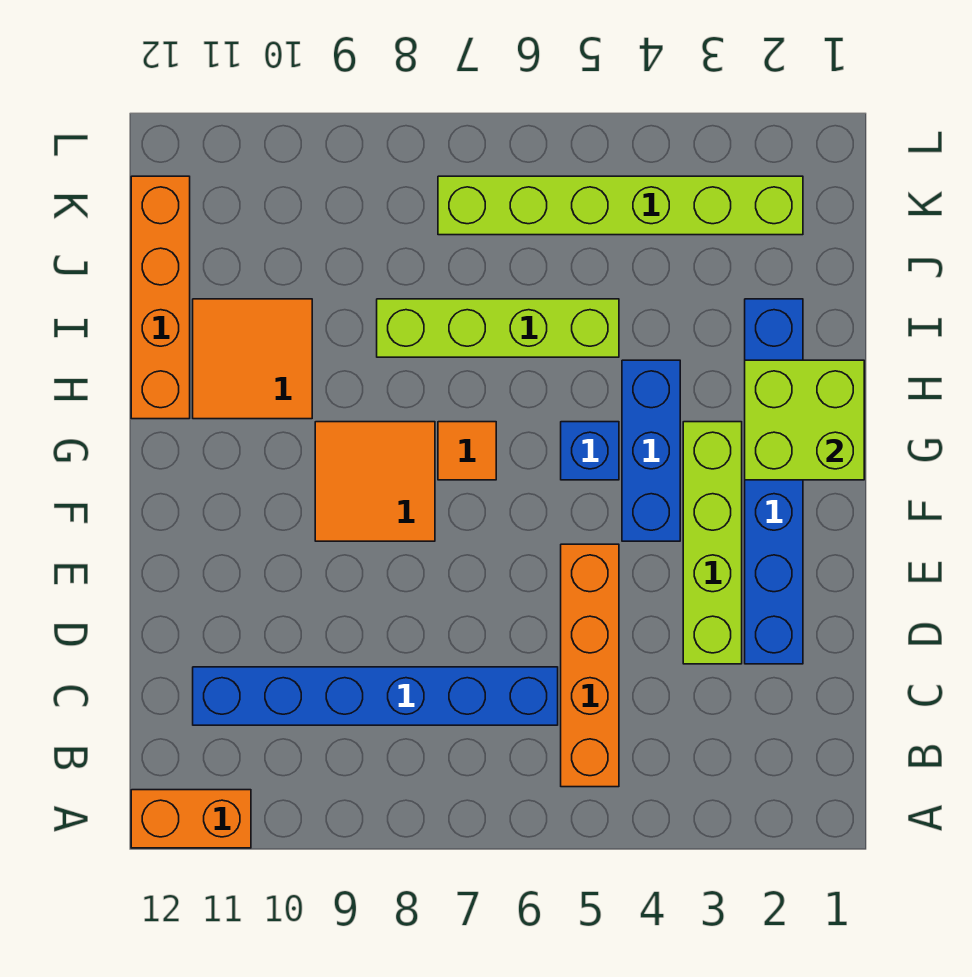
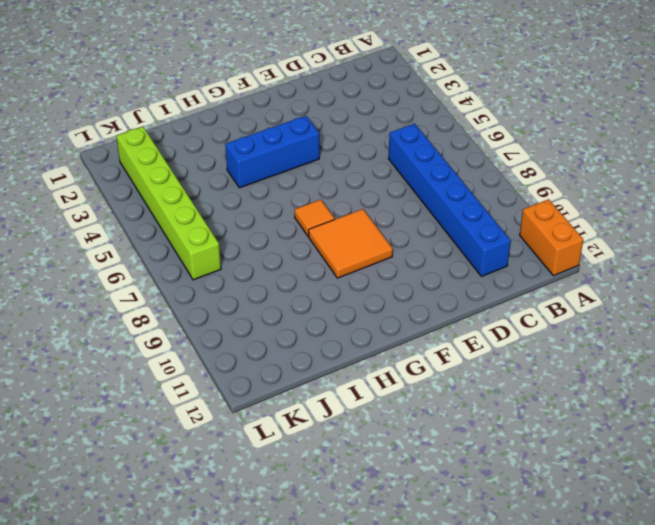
none -> orange 1x4 brick [561,544,619,787]
none -> blue 1x6 brick [745,299,803,664]
none -> lime 1x4 brick [683,422,742,664]

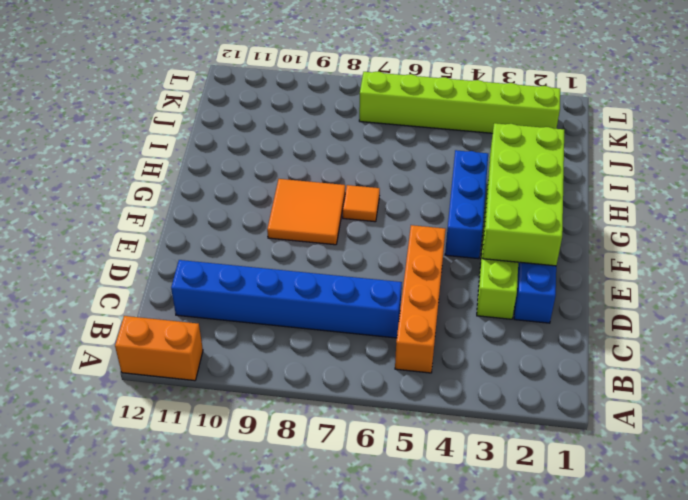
lime 2x4 brick [483,123,564,266] -> lime 2x2 brick [745,360,864,480]
none -> blue 1x1 brick [561,422,619,480]
none -> orange 2x2 tile [193,299,312,419]
none -> orange 1x4 brick [131,176,190,419]

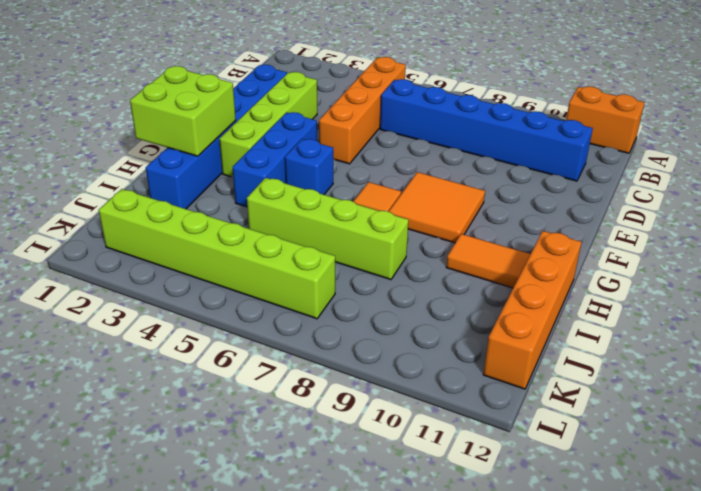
orange 1x2 tile [446,234,530,288] -> orange 2x2 tile [193,299,312,419]

